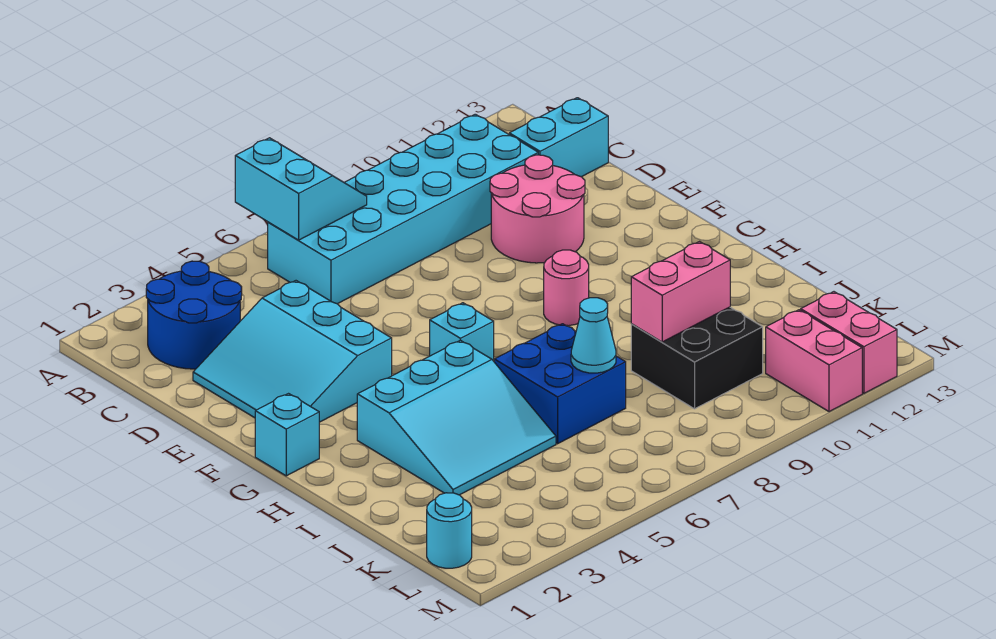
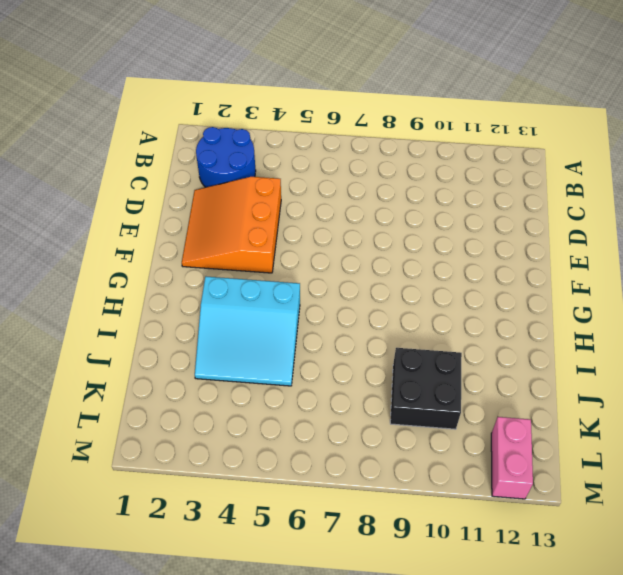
orange 3x3 slope [182,177,281,273] -> cyan 3x3 slope [193,281,392,422]
none -> cyan 2x6 brick [268,114,538,304]
none -> cyan 1x2 brick [509,98,608,177]
none -> pink 2x2 round brick [490,155,585,263]

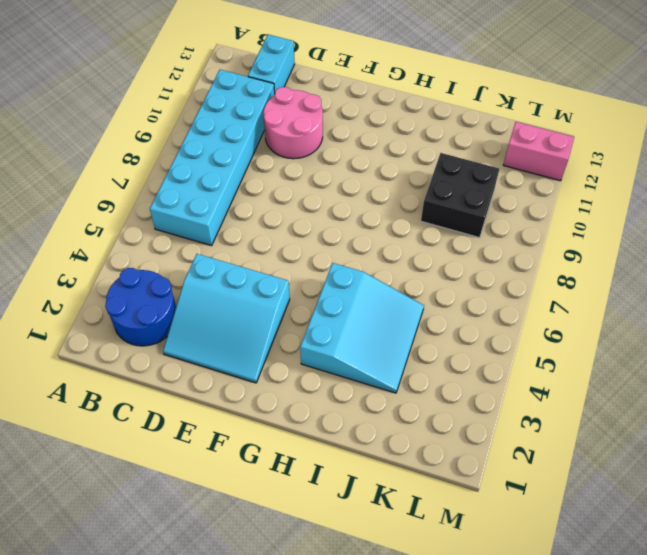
none -> cyan 1x1 brick [255,394,319,476]
none -> cyan 1x1 brick [430,303,494,361]
none -> pink 1x1 round brick [544,250,589,326]

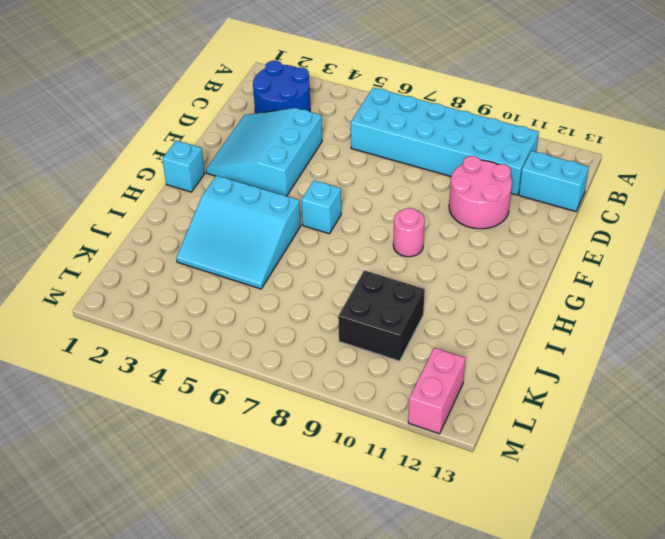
none -> blue 2x2 brick [494,324,626,444]
none -> cyan 1x1 round brick [427,493,472,568]
none -> pink 1x2 brick [766,310,862,412]

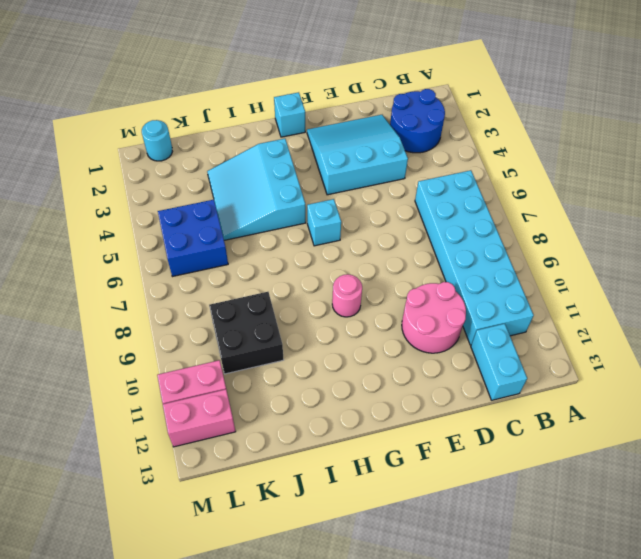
blue 2x2 brick [158,200,228,277] -> blue 2x2 brick moved to [494,324,626,444]
none -> cyan 2x2 slope [235,138,367,240]
none -> cyan 1x1 cone [571,298,616,373]
none -> pink 1x2 brick [631,242,730,342]

